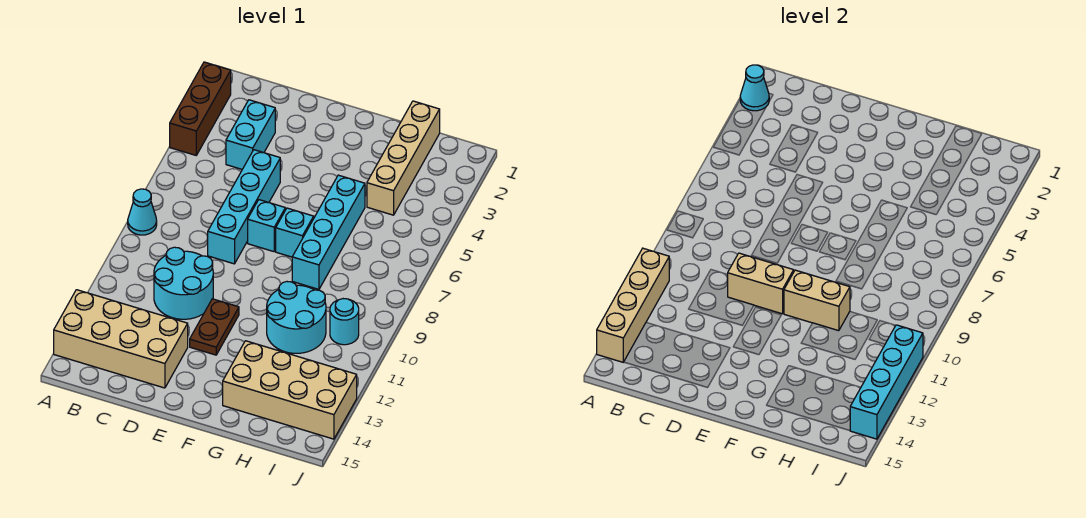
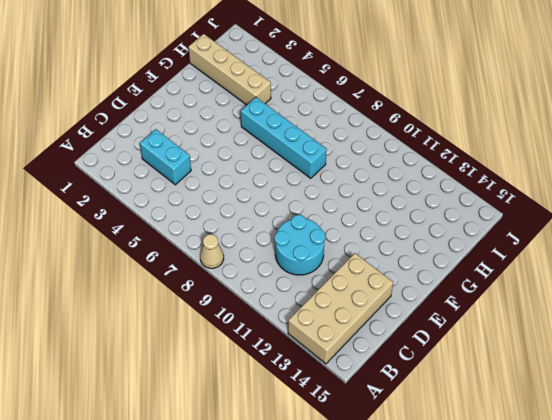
tan 1x1 cone [200,234,224,268] -> cyan 1x1 cone [128,189,157,235]
none -> brown 1x3 brick [170,62,231,155]
none -> cyan 1x4 brick [208,150,280,264]
none -> cyan 1x1 brick [248,200,285,252]

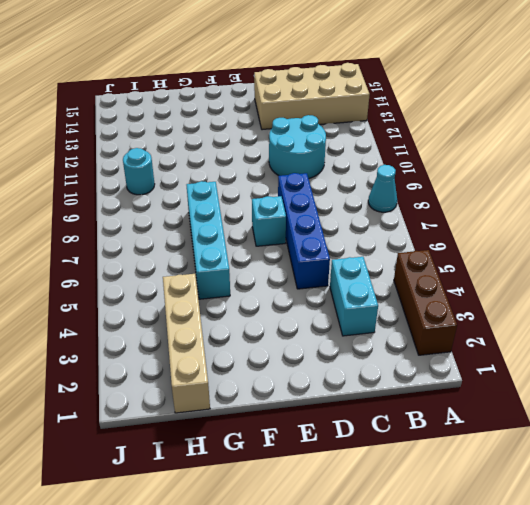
blue 1x4 brick [278,173,330,289] -> cyan 1x4 brick [208,150,280,264]
none -> brown 1x2 plate [190,299,239,355]
none -> cyan 1x1 brick [276,208,314,257]
none -> cyan 2x2 round brick [267,282,326,353]

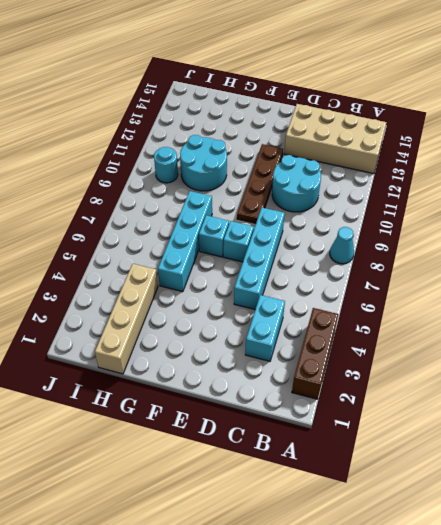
brown 1x4 plate [237,144,283,223] -> brown 1x2 plate [190,299,239,355]
none -> tan 2x4 brick [223,341,357,439]
none -> cyan 1x1 cone [740,65,769,111]
none -> tan 1x4 brick [597,248,669,362]

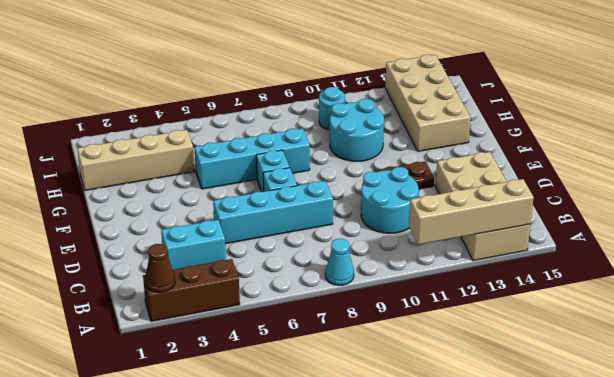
brown 1x1 cone [145,244,175,292] -> cyan 1x1 cone [740,65,769,111]
none -> tan 1x2 brick [728,253,794,314]
none -> tan 1x2 brick [784,270,850,331]
none -> cyan 1x4 brick [850,325,923,439]

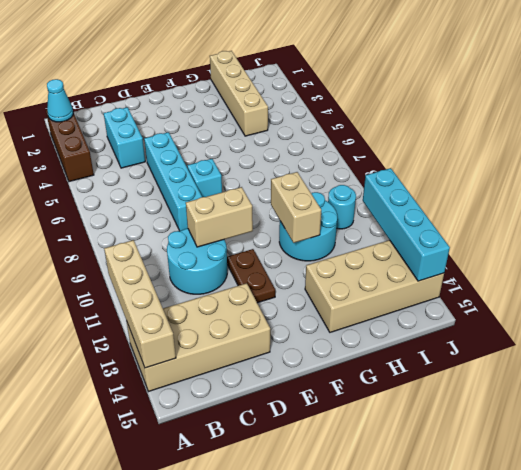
tan 1x2 brick [271,172,321,243] -> tan 1x2 brick turned to [784,270,850,331]
none -> cyan 1x1 cone [128,189,157,235]
none -> cyan 1x1 brick [276,208,314,257]
none -> cyan 1x4 brick [292,175,365,289]

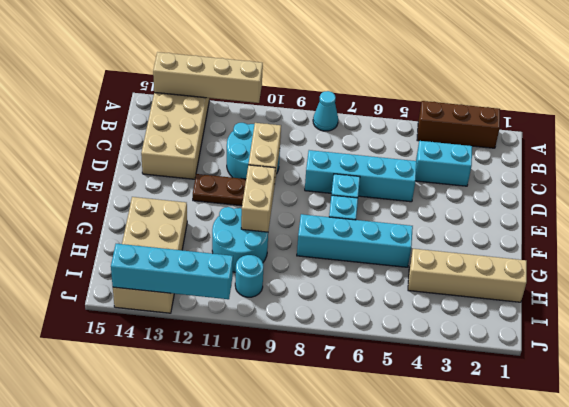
none -> cyan 1x1 cone [740,65,769,111]

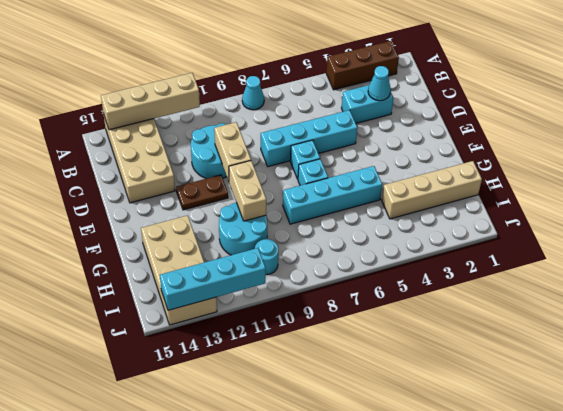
cyan 1x1 cone [368,66,391,101] -> cyan 1x1 cone moved to [740,65,769,111]

